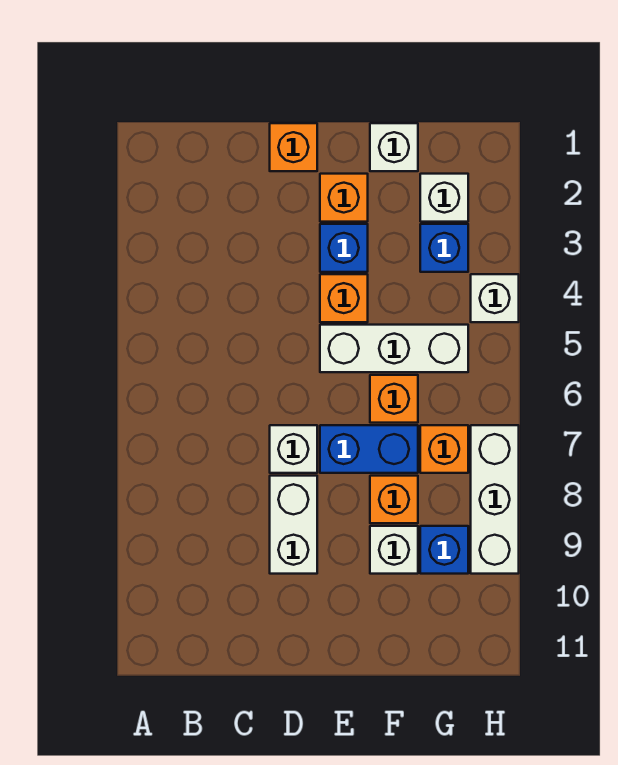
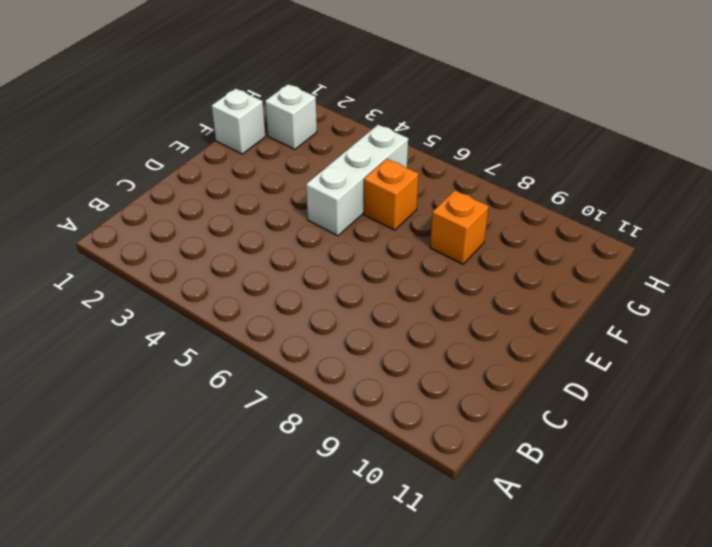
none -> orange 1x1 brick [270,123,317,171]
none -> white 1x1 brick [270,425,317,473]
none -> white 1x2 brick [270,476,317,574]

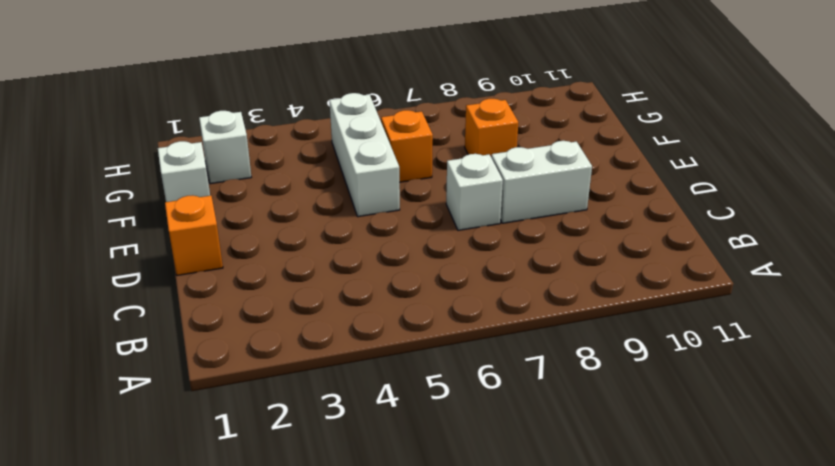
none -> orange 1x1 brick [320,174,368,222]
none -> blue 1x1 brick [320,224,368,272]
none -> orange 1x1 brick [320,274,368,322]

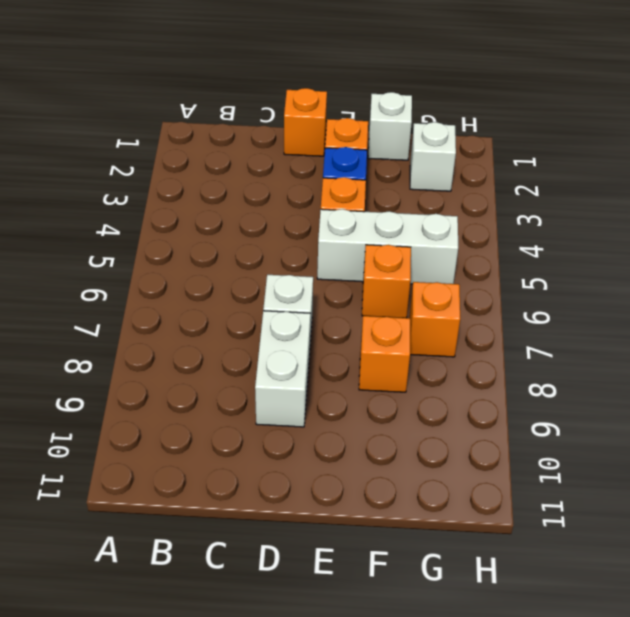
none -> blue 1x2 brick [320,425,418,473]
none -> white 1x1 brick [370,526,418,574]
none -> blue 1x1 brick [420,224,468,272]

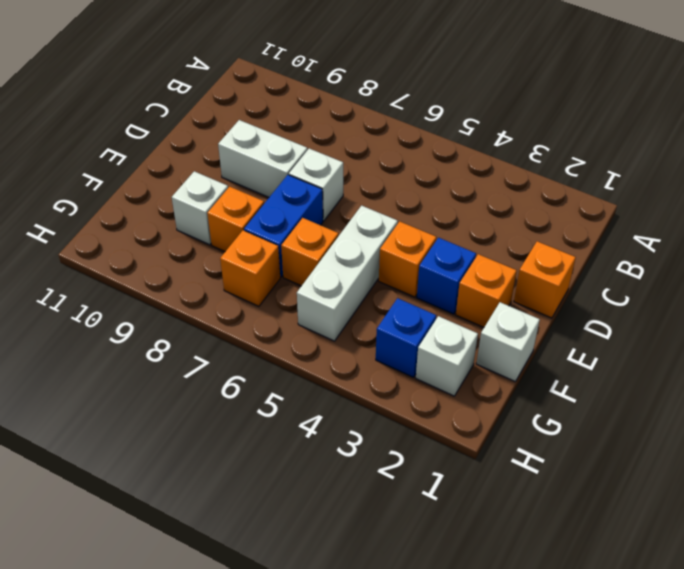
none -> blue 1x1 brick [420,526,468,574]
none -> white 1x1 brick [471,274,519,322]
none -> white 1x3 brick [471,425,519,574]

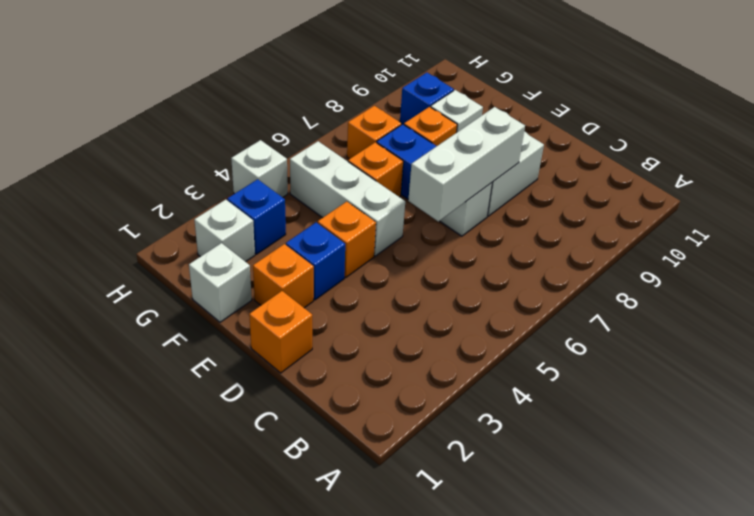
white 1x3 brick [408,107,525,221] -> white 1x3 brick moved to [471,425,519,574]

